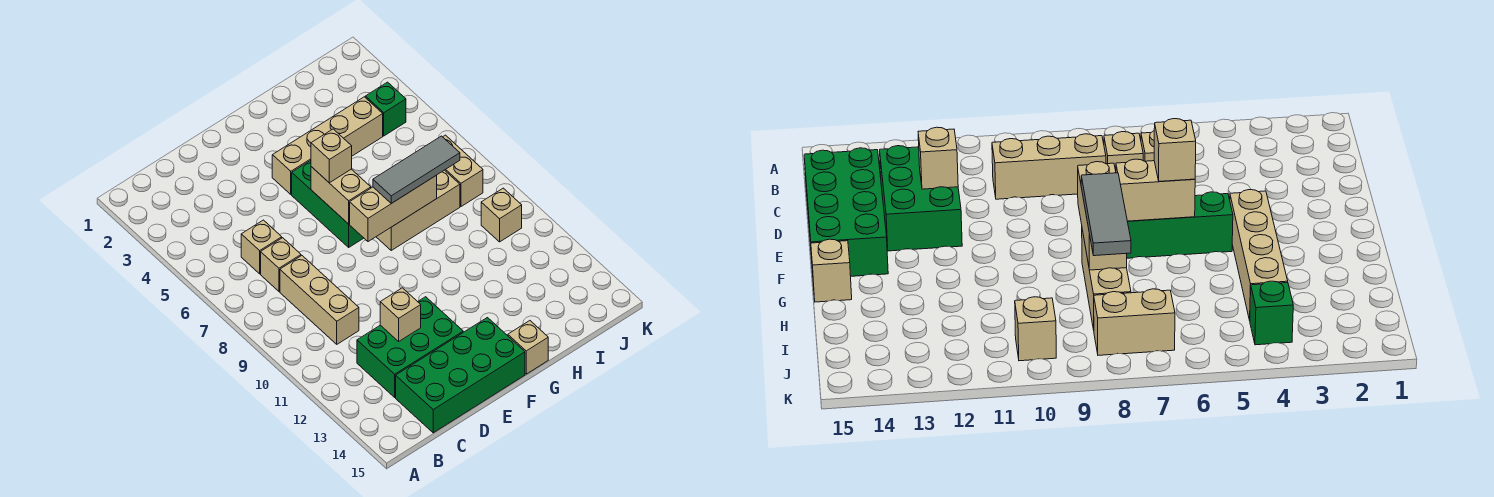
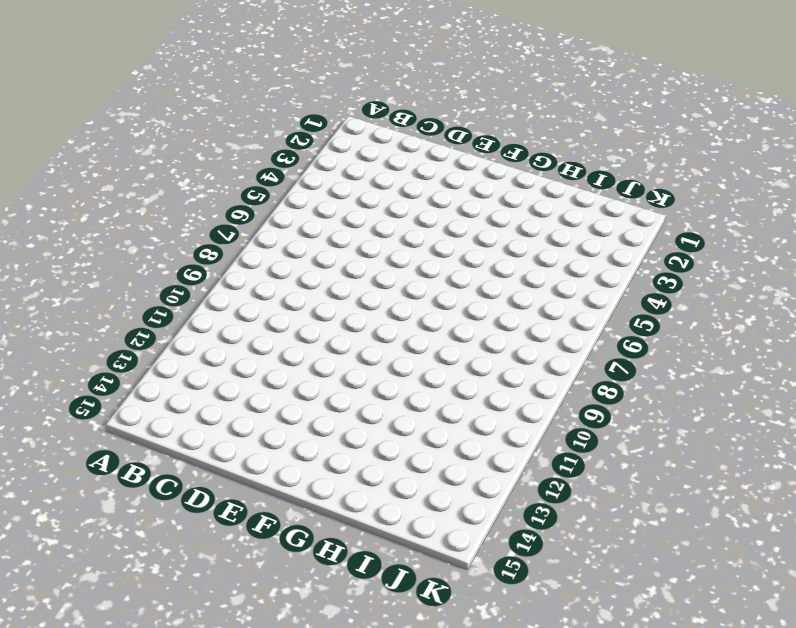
none -> tan 1x1 brick [241,220,282,274]
none -> tan 1x1 brick [261,238,301,291]
none -> tan 1x3 brick [280,256,359,344]

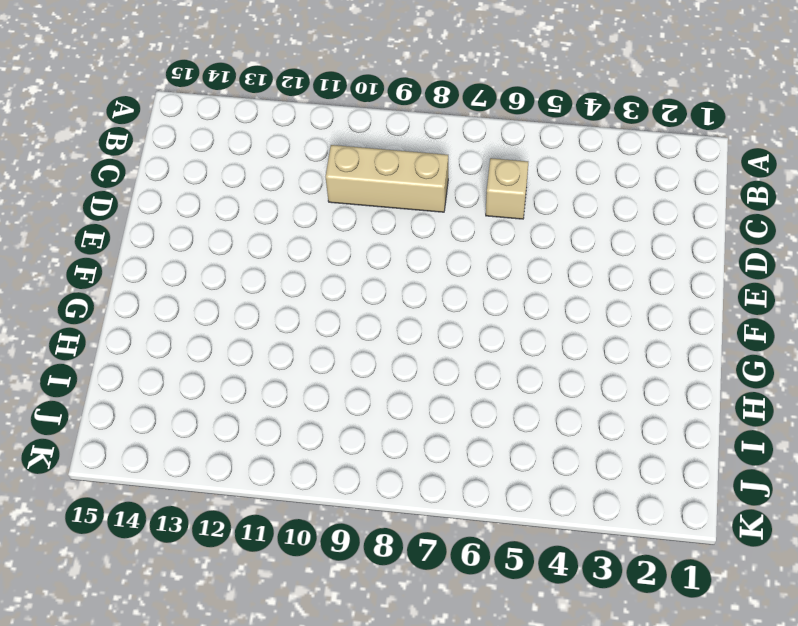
none -> tan 1x1 brick [261,238,301,291]
none -> green 2x3 brick [357,297,463,397]
none -> green 2x4 brick [396,318,525,433]

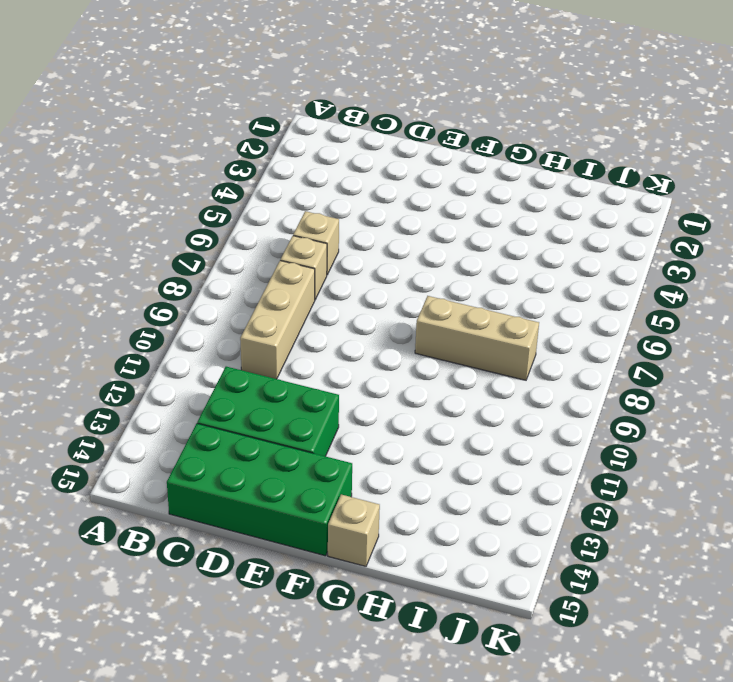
none -> tan 1x4 brick [272,97,383,194]
none -> green 1x3 brick [292,160,363,247]
none -> green 1x1 brick [365,82,406,136]

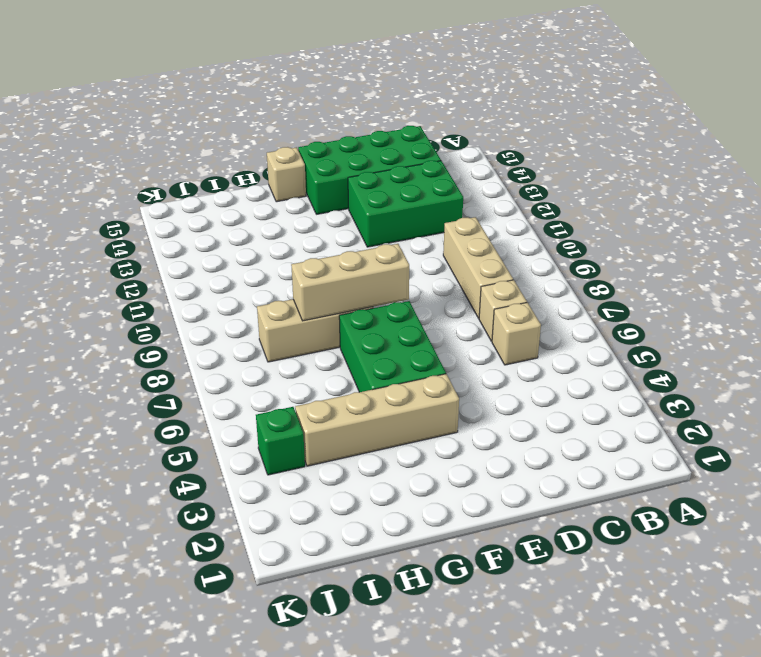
green 2x3 brick [339,301,446,392] -> green 1x3 brick [292,160,363,247]
none -> tan 1x2 brick [443,135,483,206]
none -> tan 1x1 brick [481,188,522,242]
none -> tan 1x1 brick [380,288,421,341]

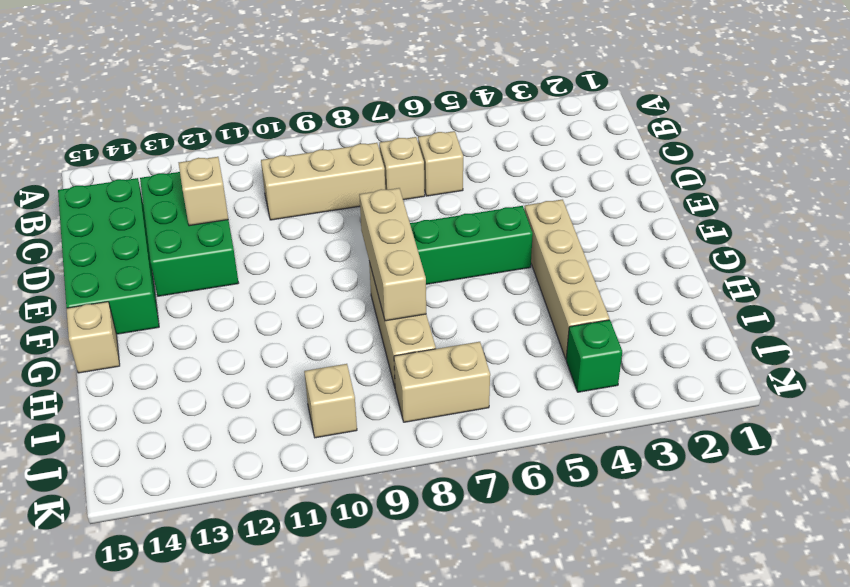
none -> tan 1x2 brick [311,167,371,224]
none -> tan 1x1 brick [311,129,352,183]
none -> grey 1x3 tile [373,136,460,203]

